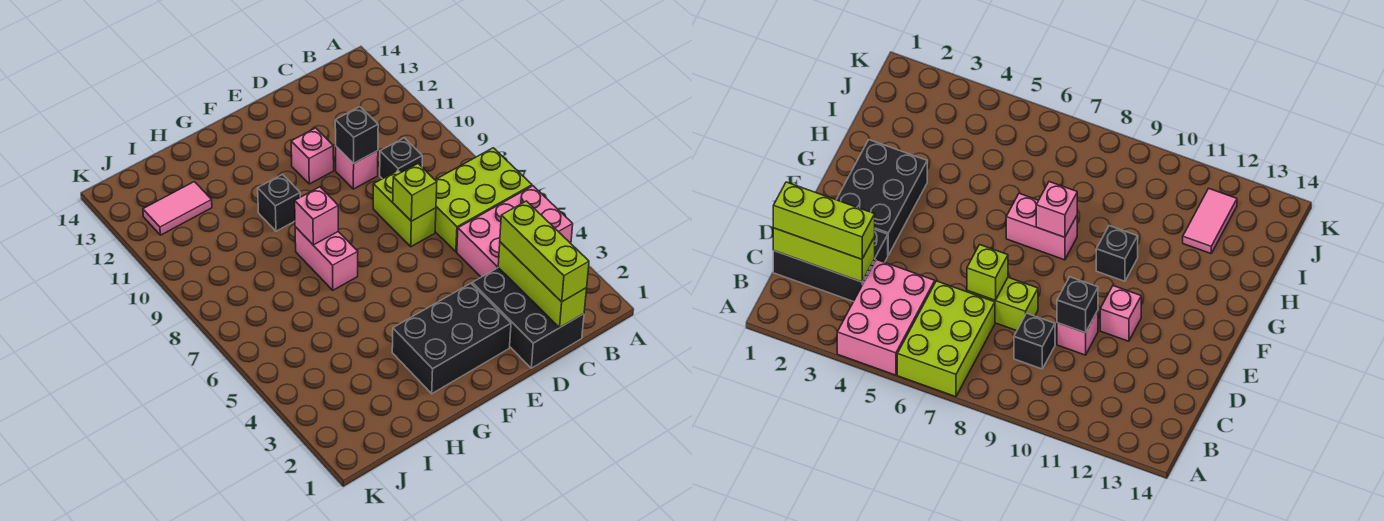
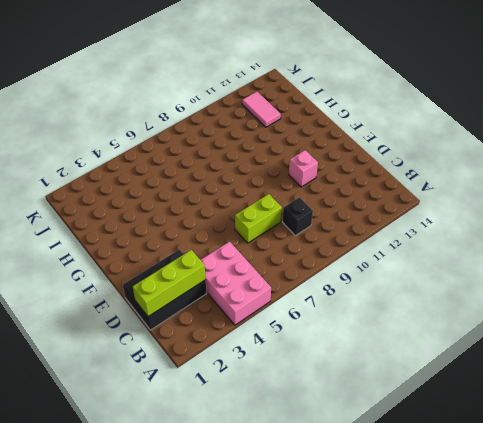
none -> lime 2x3 brick [435,148,532,252]
none -> pink 1x1 brick [336,147,378,189]
none -> black 2x3 brick [392,283,511,394]

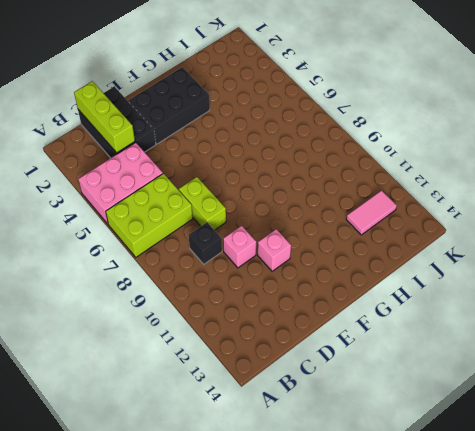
none -> pink 1x2 brick [295,227,358,290]
none -> black 1x1 brick [258,175,300,231]
none -> lime 1x1 brick [393,164,437,221]

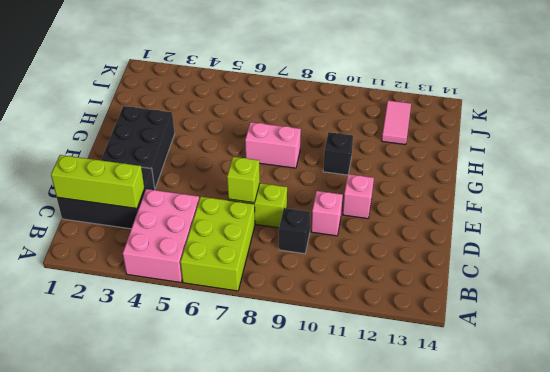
none -> black 1x1 brick [335,107,378,164]
none -> pink 1x1 brick [295,187,338,245]
none -> lime 1x3 brick [500,201,589,302]

